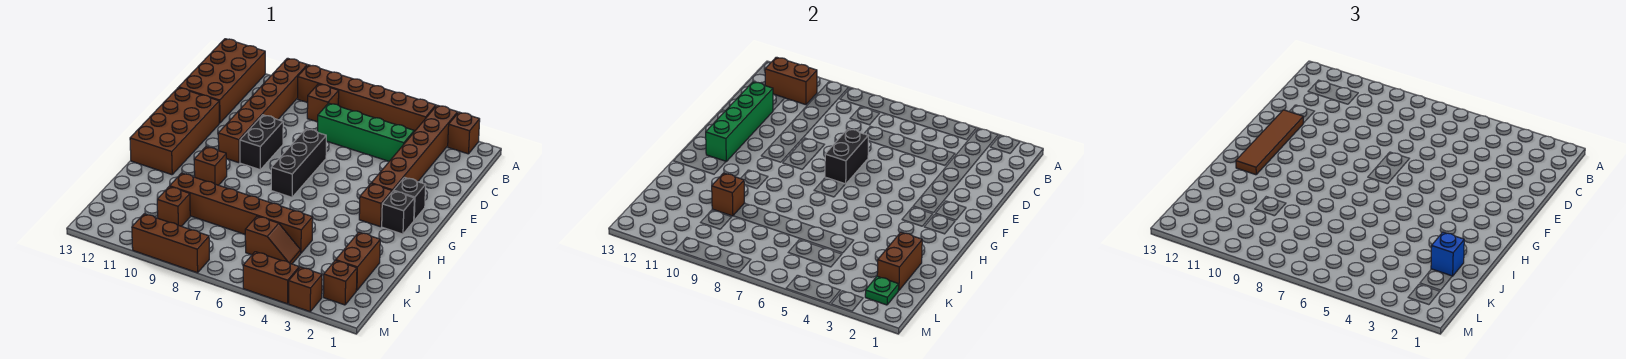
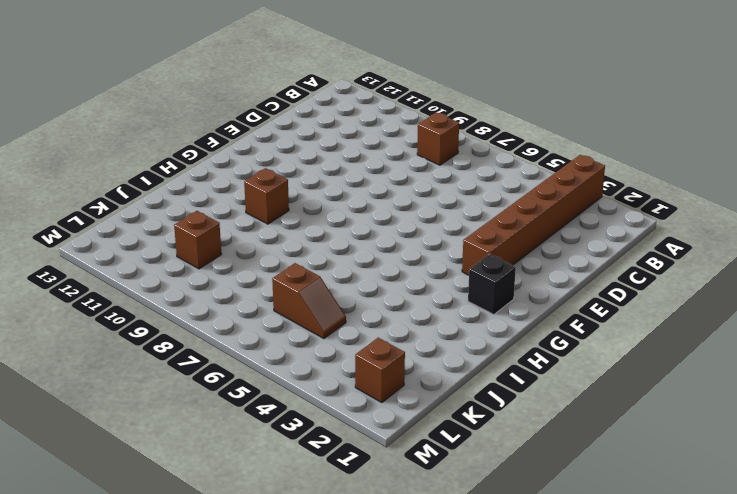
none -> brown 1x1 brick [448,112,480,154]
none -> brown 1x6 brick [298,65,436,132]
none -> brown 1x6 brick [218,58,307,163]
none -> brown 2x4 brick [179,39,265,123]

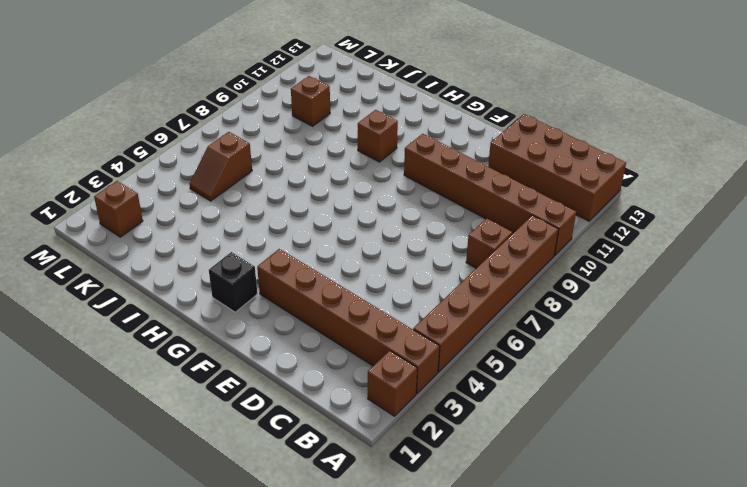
none -> green 1x4 brick [318,103,414,161]
none -> black 1x3 brick [271,129,326,197]
none -> black 1x2 brick [240,115,283,170]
none -> brown 2x4 brick [130,88,219,175]

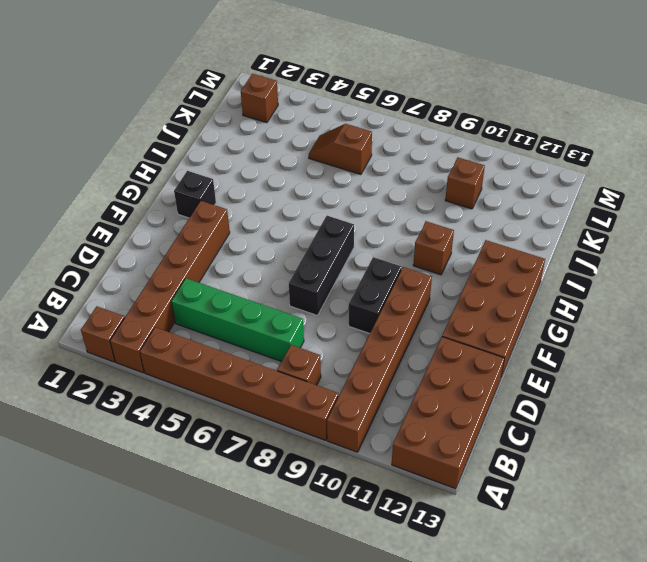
none -> black 1x1 brick [394,178,426,220]
none -> brown 1x1 brick [359,184,392,227]
none -> brown 1x2 brick [336,232,380,290]
none -> brown 1x6 brick [170,173,313,253]

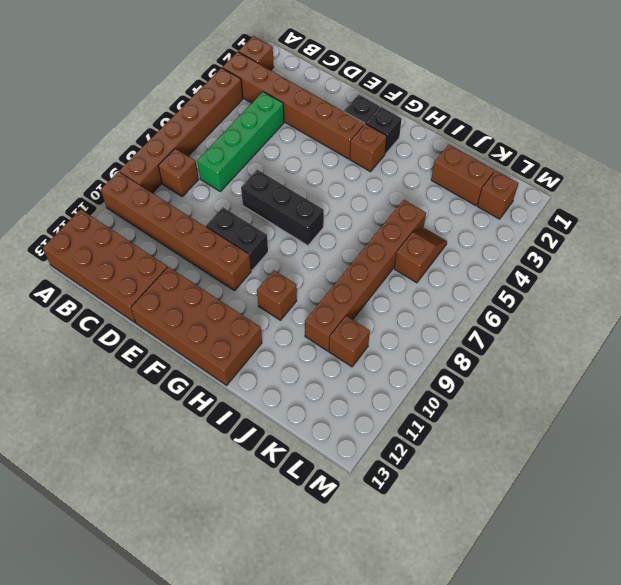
none -> brown 1x1 brick [289,267,322,312]
none -> brown 1x2 brick [243,252,299,304]
none -> brown 1x3 brick [132,214,209,273]
none -> brown 1x2 brick [765,57,817,105]

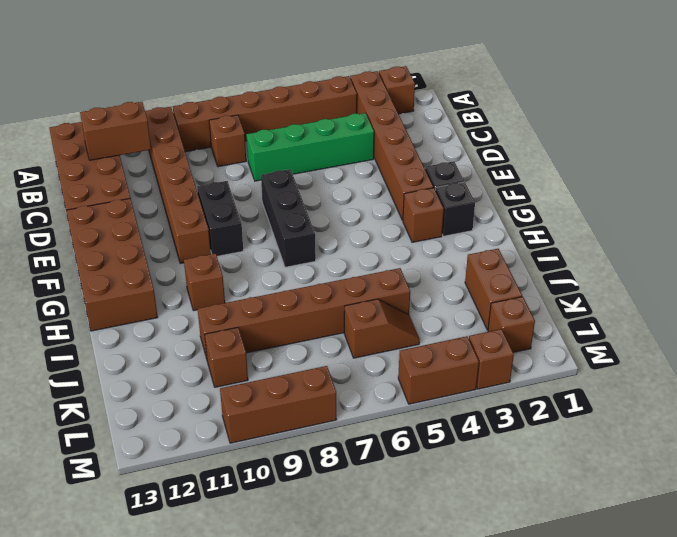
none -> green 1x4 brick [706,82,773,161]
none -> black 1x2 brick [825,129,868,184]
none -> brown 1x2 brick [877,232,922,290]
none -> brown 1x1 brick [712,173,744,216]

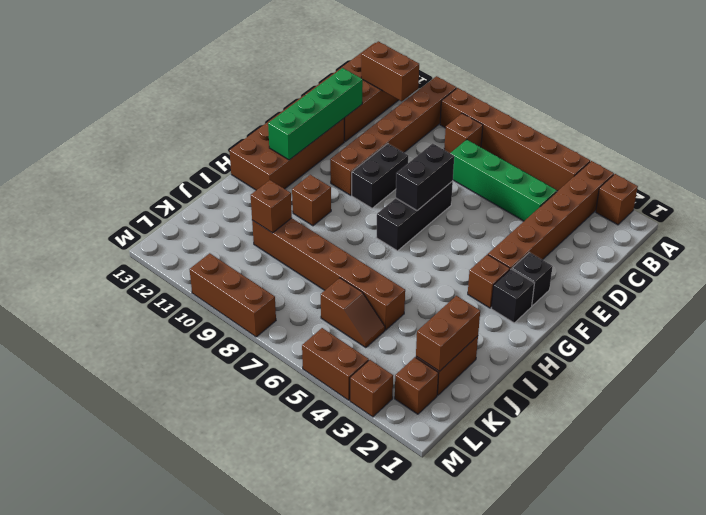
none -> brown 1x1 brick [157,186,190,226]
none -> green 1x1 plate [865,276,899,305]
none -> brown 1x4 tile [1236,110,1303,175]
none -> blue 1x1 brick [1431,232,1464,276]

